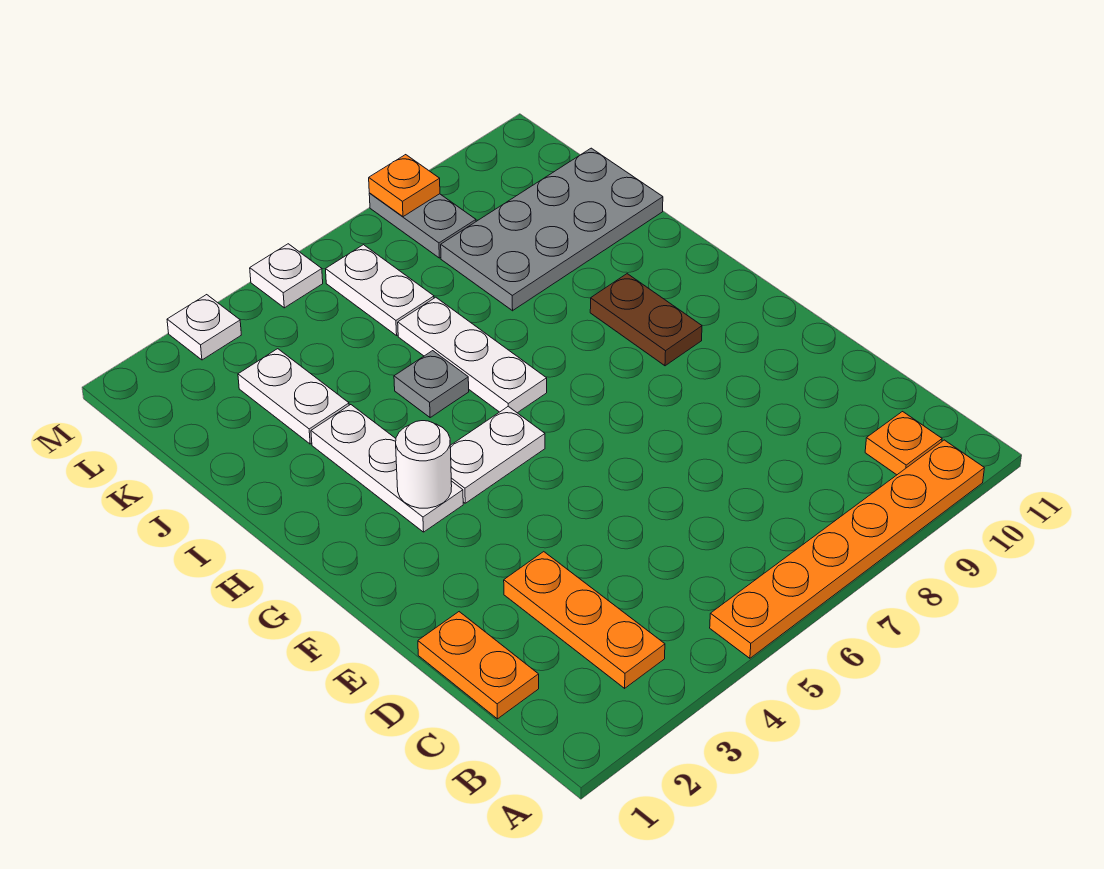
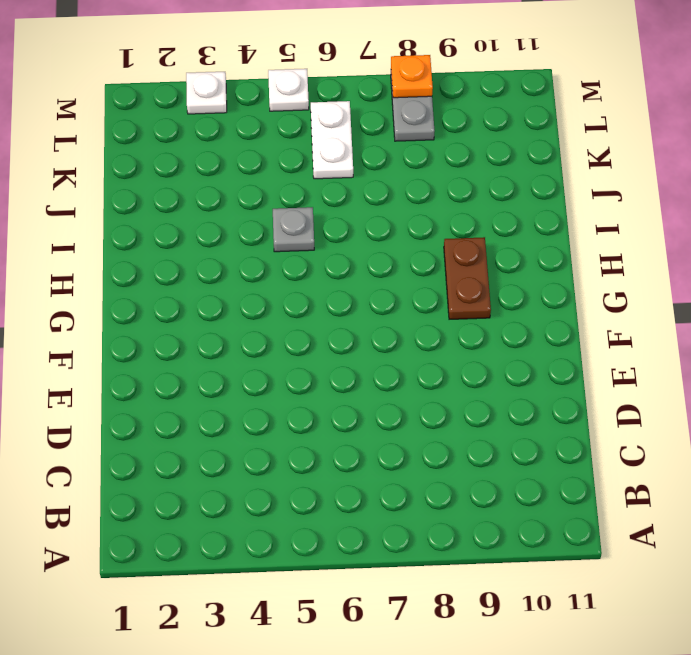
none -> orange 1x6 plate [710,440,984,658]
none -> orange 1x3 plate [504,552,665,688]
none -> orange 1x1 plate [865,412,942,475]

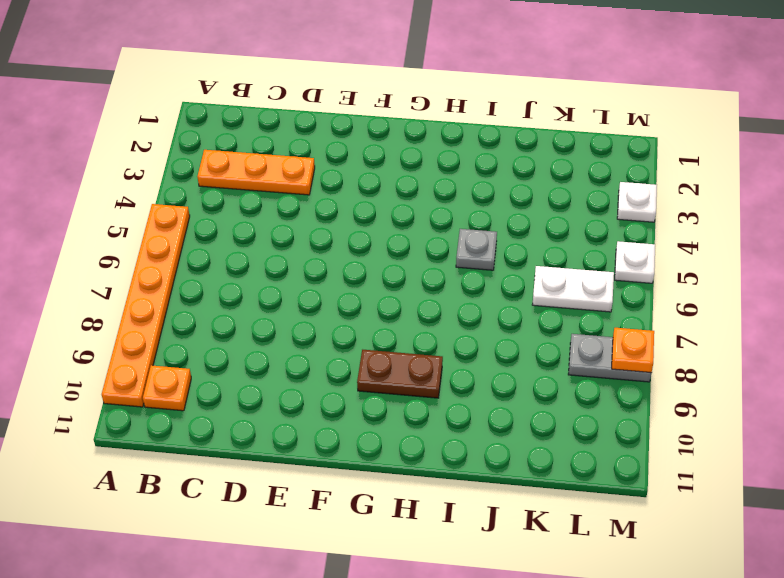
none -> orange 1x2 plate [418,612,539,719]
none -> white 1x3 plate [311,405,463,532]
none -> white 1x2 plate [450,406,545,503]

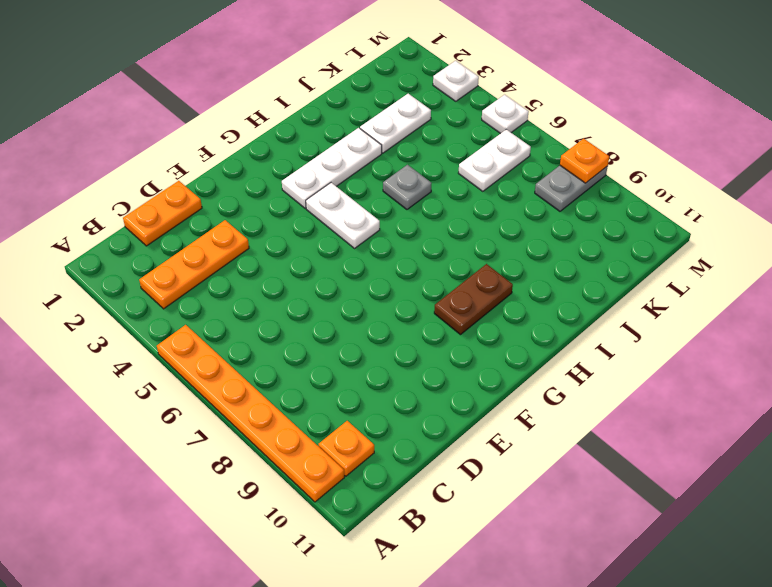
none -> white 1x3 plate [398,297,547,413]
none -> grey 2x4 plate [441,148,663,311]
none -> white 1x1 round brick [396,421,452,508]

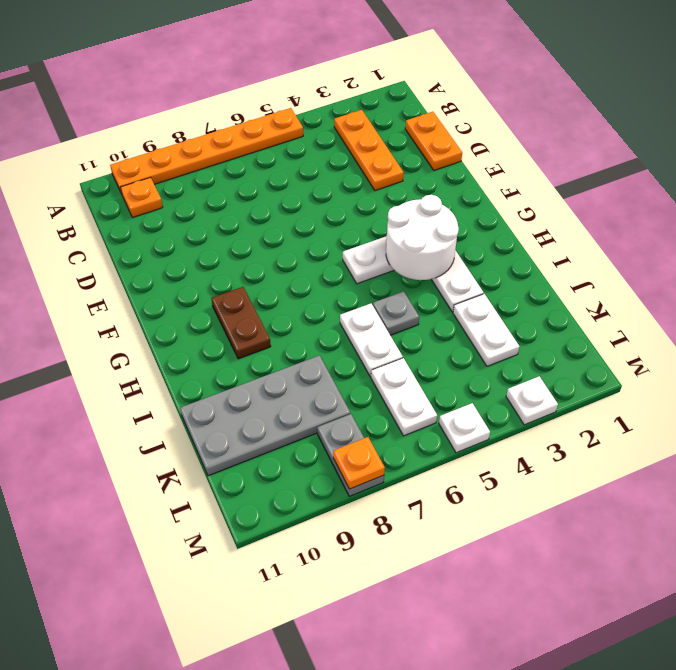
white 2x2 round brick [386,195,459,280] -> white 1x1 round brick [396,421,452,508]
white 1x2 plate [340,304,403,377] -> white 1x3 plate [398,297,547,413]

